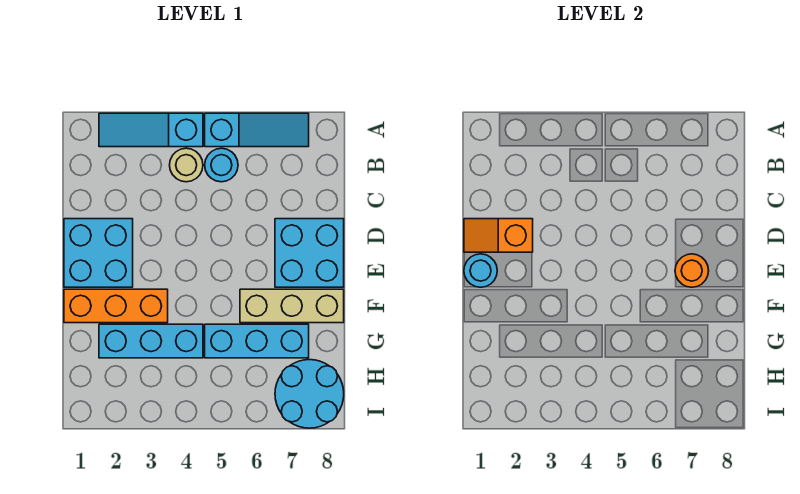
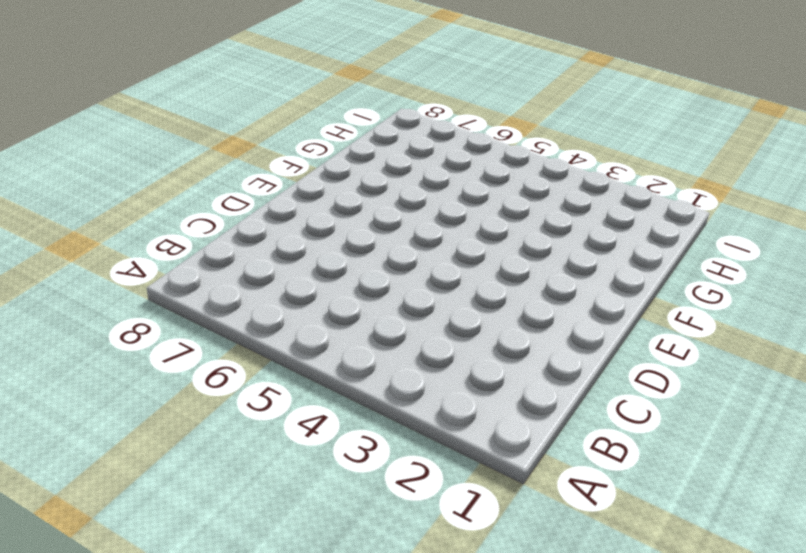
none -> cyan 1x3 slope [99,113,203,147]
none -> cyan 1x3 slope [205,113,309,147]
none -> tan 1x1 round brick [170,148,203,182]

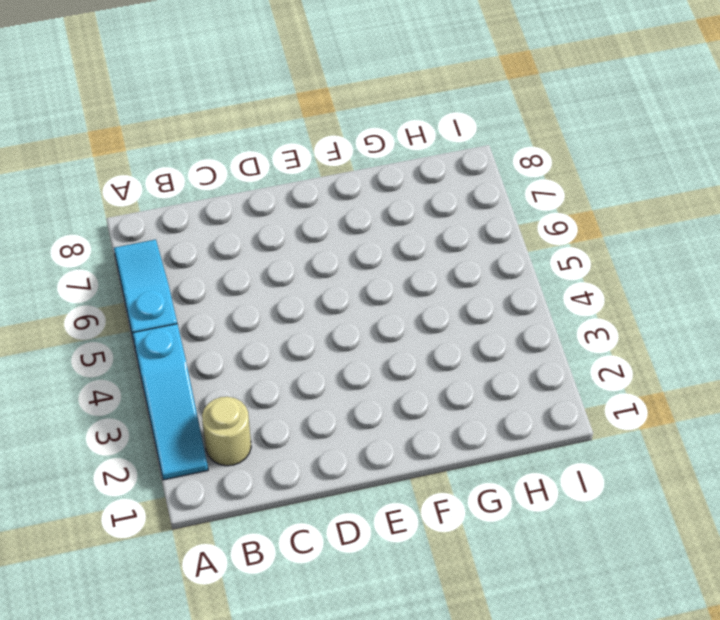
tan 1x1 round brick [202,397,251,466] -> tan 1x1 round brick moved to [170,148,203,182]
none -> cyan 1x1 round brick [205,148,238,182]
none -> cyan 2x2 brick [64,219,133,287]
none -> cyan 2x2 brick [275,219,344,287]

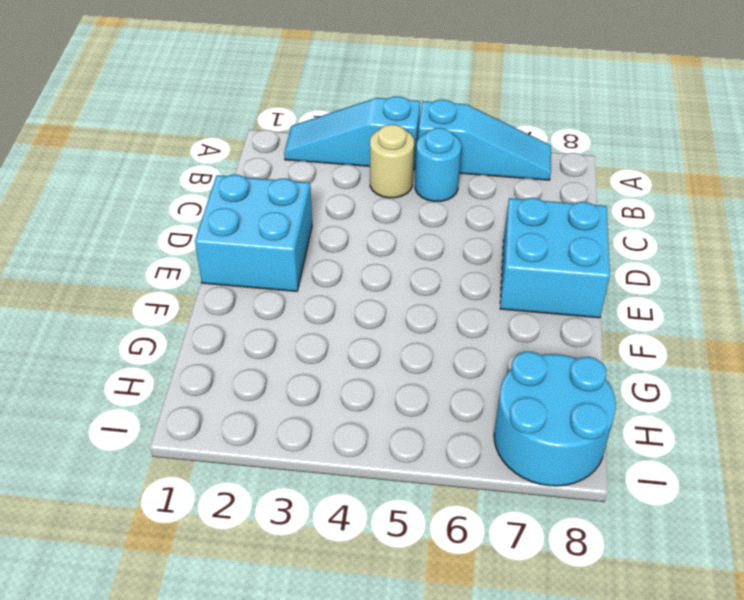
none -> orange 1x3 brick [64,289,168,323]
none -> tan 1x3 brick [240,289,344,323]
none -> cyan 1x3 brick [99,324,203,358]

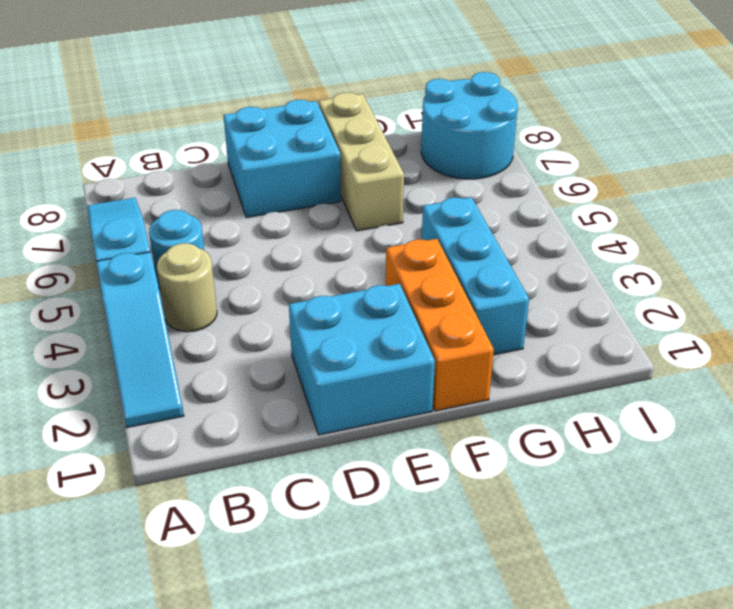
none -> cyan 1x3 brick [205,324,309,358]
none -> orange 1x2 slope [464,219,533,252]
none -> cyan 1x1 round brick [464,254,497,287]

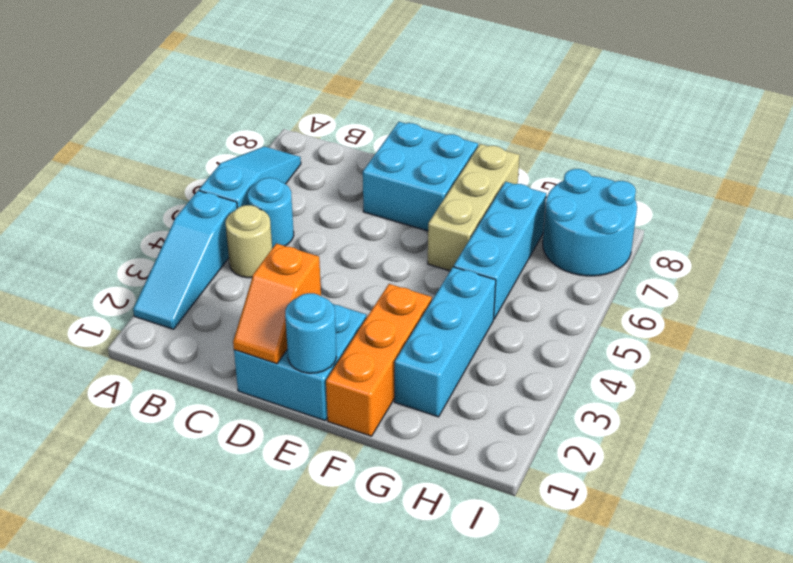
none -> orange 1x1 round brick [675,254,709,287]

